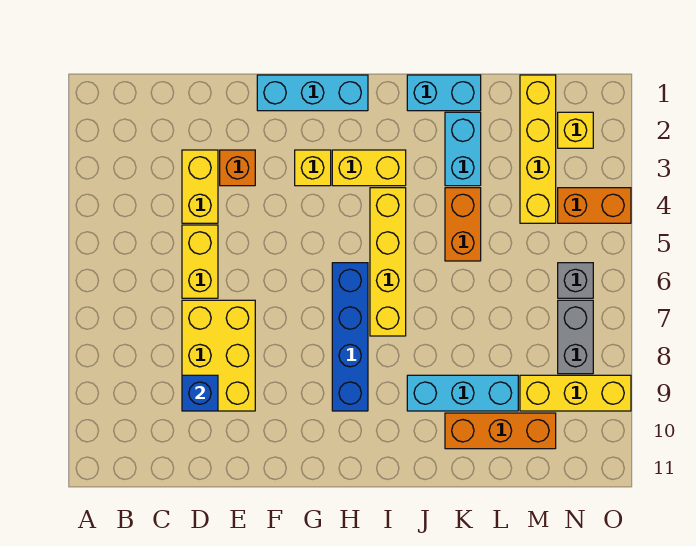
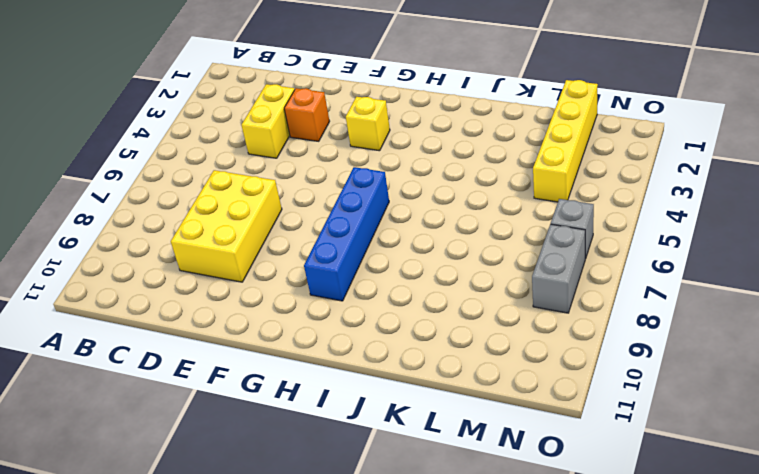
none -> yellow 1x2 brick [182,225,218,298]
none -> cyan 1x3 brick [257,75,368,111]
none -> yellow 1x2 brick [332,150,406,186]

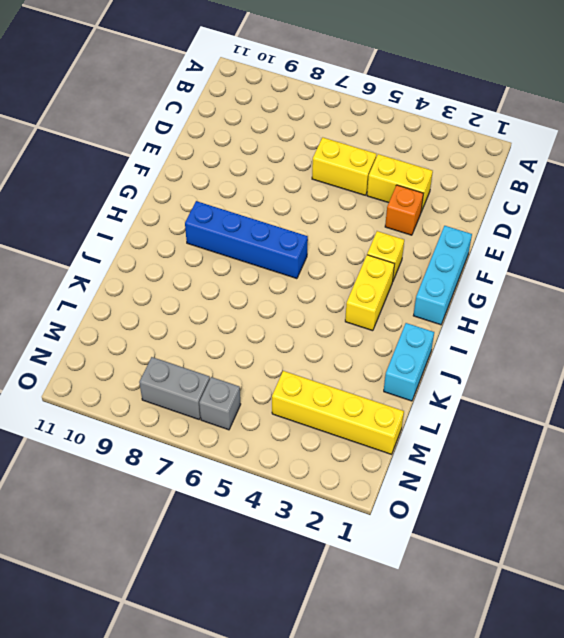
none -> yellow 2x3 brick [182,300,255,411]
none -> yellow 1x4 brick [370,188,406,336]
none -> cyan 1x3 brick [407,375,518,411]

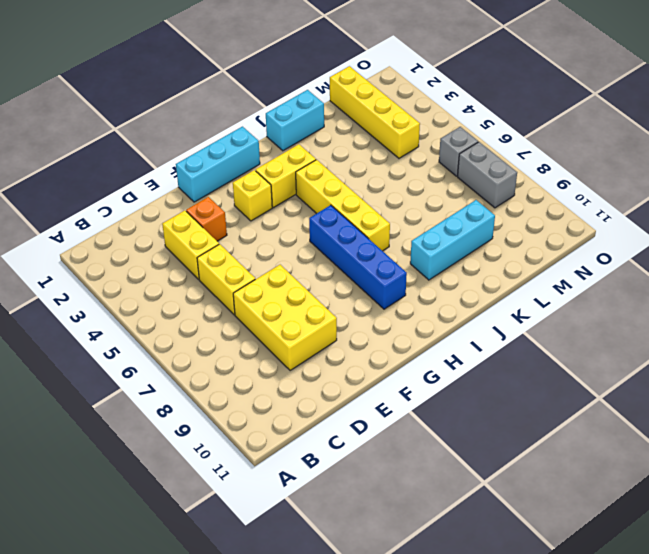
none -> cyan 1x2 brick [445,112,481,186]
none -> orange 1x2 brick [445,188,481,261]
none -> orange 1x3 brick [445,413,556,449]

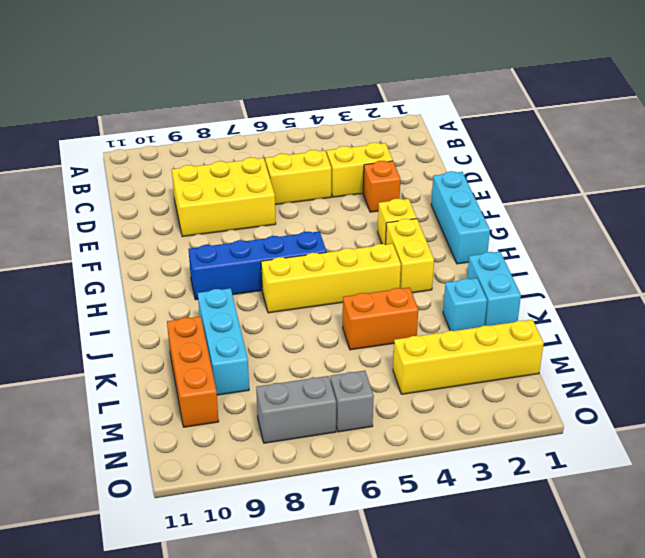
cyan 1x1 brick [443,278,487,331] -> cyan 1x2 brick [445,112,481,186]
none -> yellow 1x3 brick [520,375,631,411]
none -> yellow 1x1 brick [558,112,593,148]
none -> orange 1x2 brick [558,188,631,223]

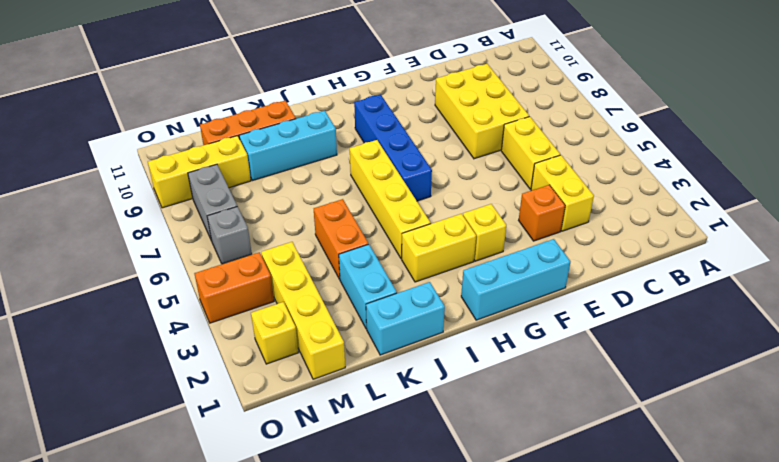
none -> blue 1x1 brick [182,375,218,411]

